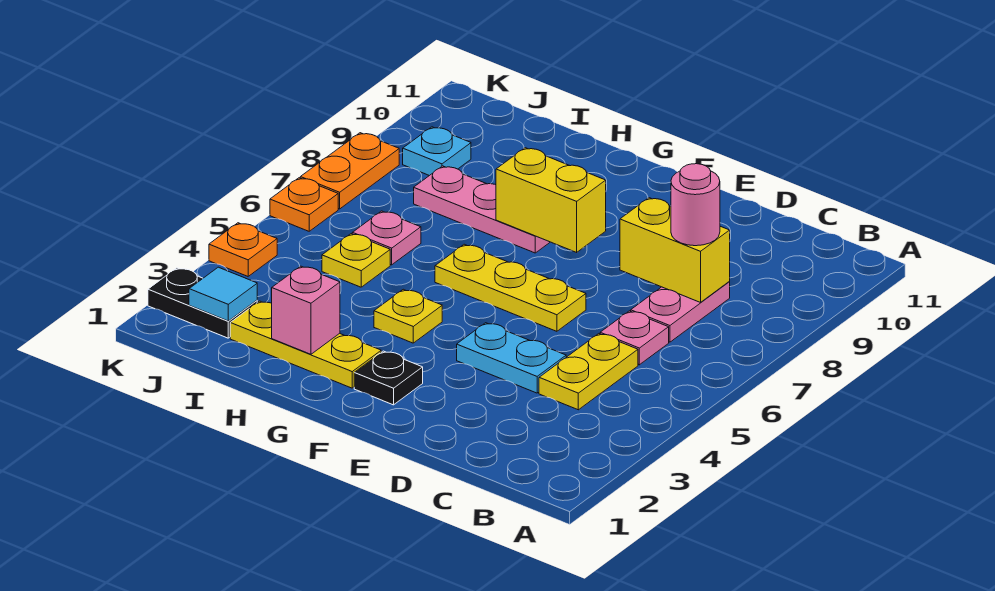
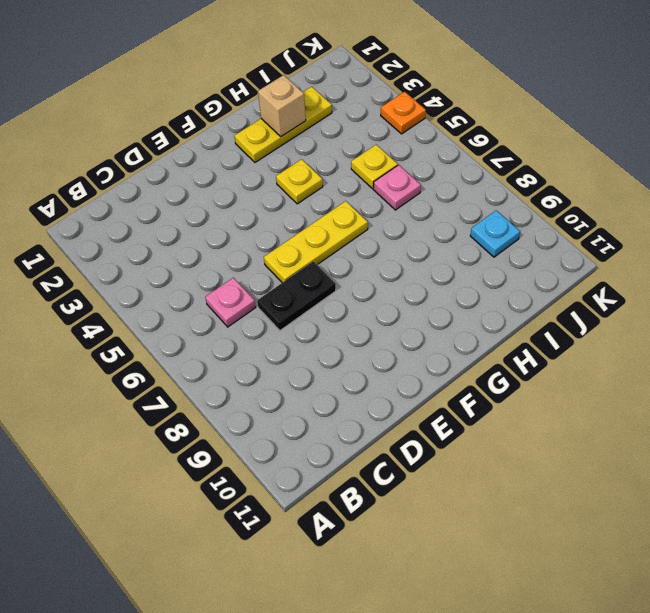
black 1x2 plate [257,261,336,330] -> black 1x2 plate moved to [148,268,257,338]
tan 1x1 brick [258,75,306,137] -> pink 1x1 brick [272,266,340,354]
none -> yellow 1x2 plate [539,334,638,410]
none -> pink 1x2 plate [631,282,730,342]
none -> cyan 1x2 plate [457,323,566,393]

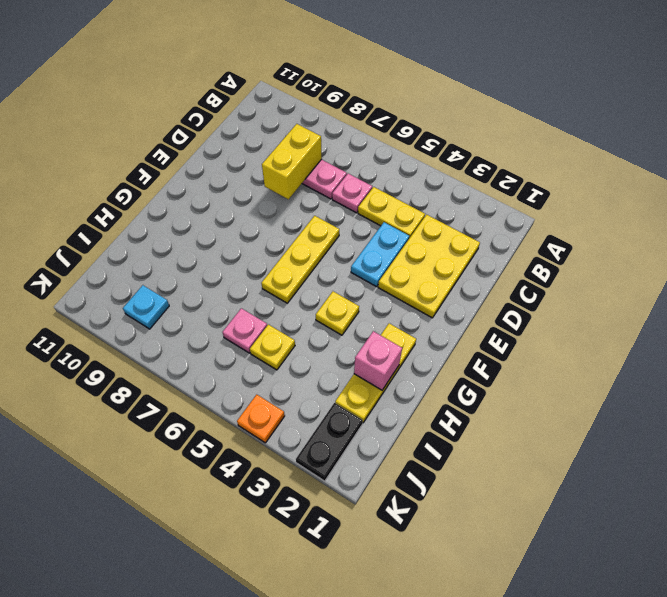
yellow 2x3 plate [378,215,480,318] -> none
none -> black 1x1 plate [354,351,423,405]
none -> pink 1x3 plate [414,166,550,253]
none -> orange 1x1 plate [270,178,338,231]

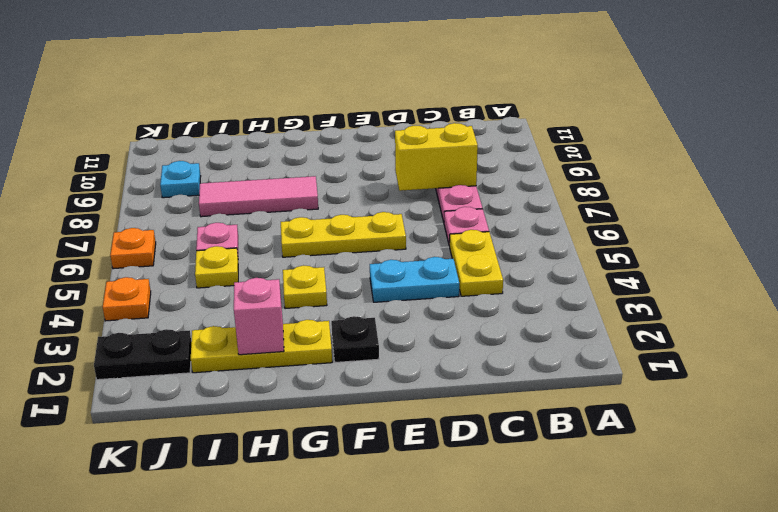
pink 1x3 tile [199,176,318,217] -> pink 1x3 plate [414,166,550,253]
none -> orange 1x2 plate [300,133,399,209]
none -> yellow 1x2 brick [496,148,606,252]
none -> cyan 1x1 tile [189,267,257,321]

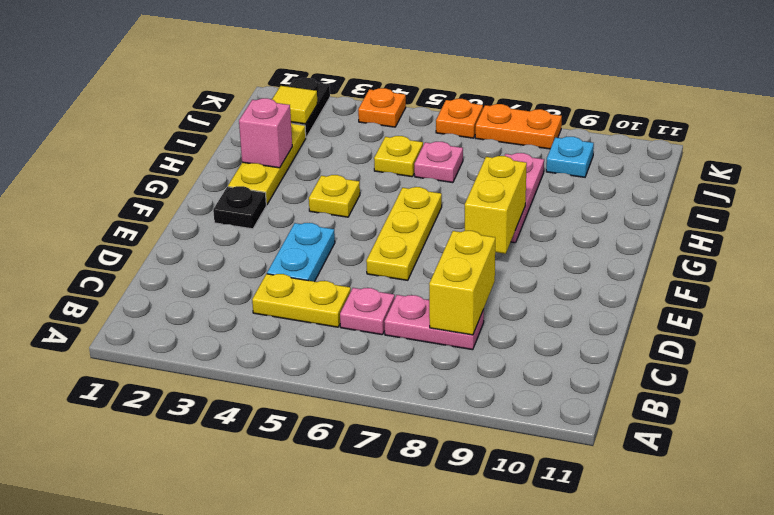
yellow 1x1 tile [272,86,317,124] -> cyan 1x1 tile [189,267,257,321]
none -> pink 1x1 round brick [671,164,720,246]

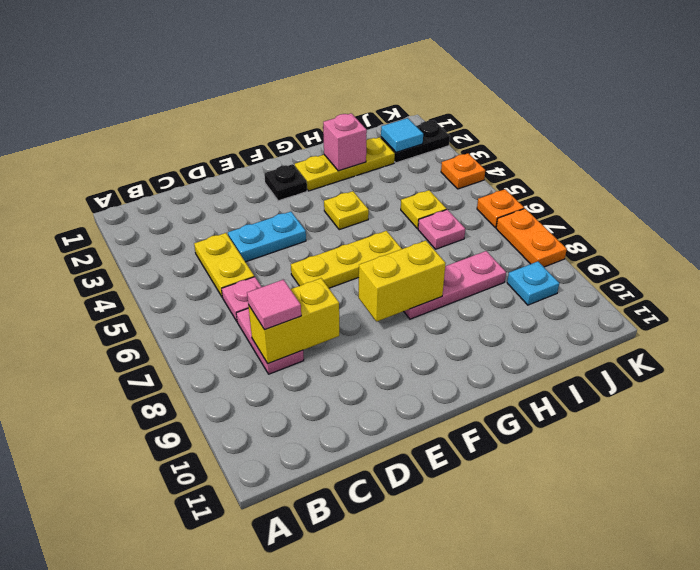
pink 1x1 tile [247,280,301,330] -> pink 1x1 round brick [671,164,720,246]

